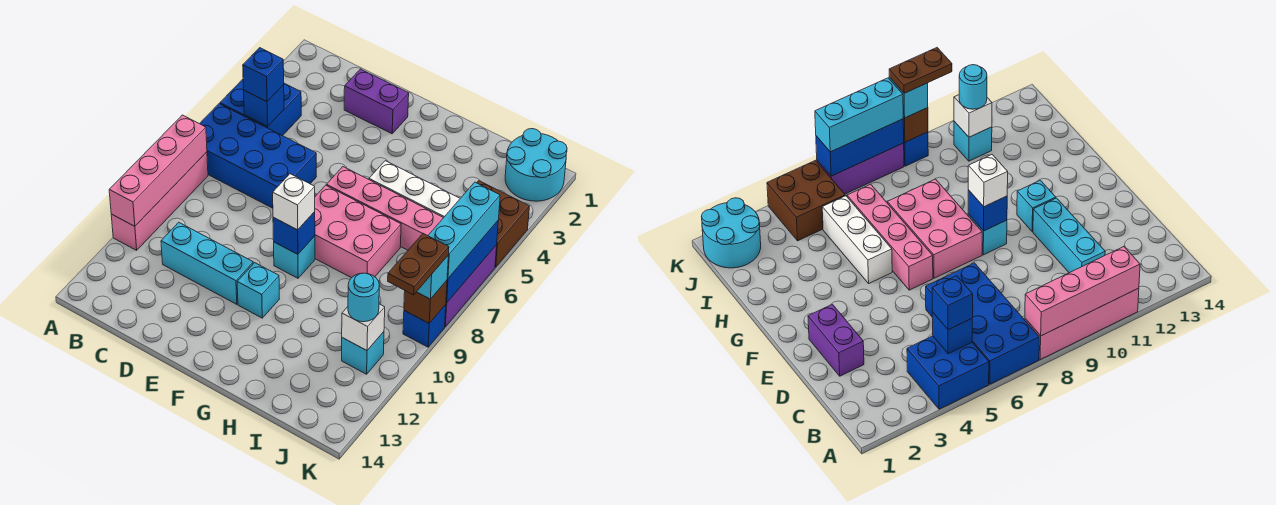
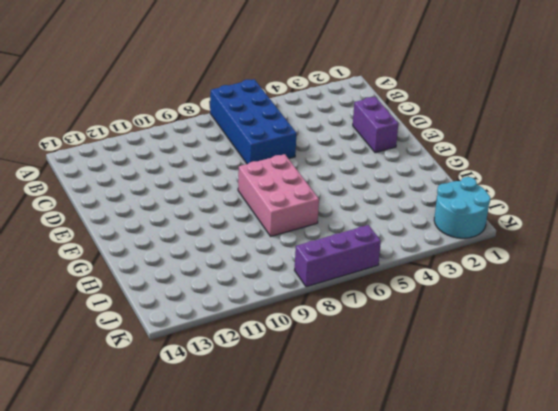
none -> blue 2x2 brick [220,79,301,136]
none -> pink 1x4 brick [111,152,208,250]
none -> cyan 1x3 brick [161,222,253,304]

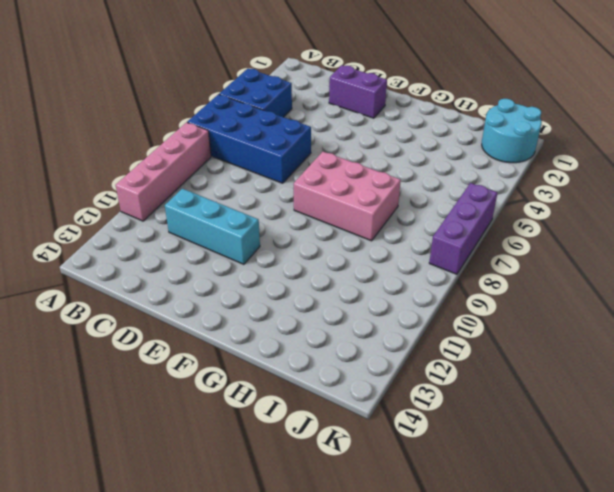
none -> pink 1x4 brick [326,167,443,250]
none -> cyan 1x1 brick [274,236,315,278]
none -> cyan 1x1 brick [237,263,279,318]

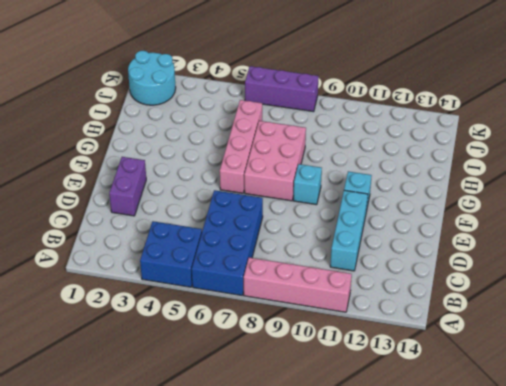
none -> white 1x3 brick [369,161,460,218]
none -> brown 2x2 brick [477,181,529,267]
none -> cyan 1x1 brick [342,332,384,374]

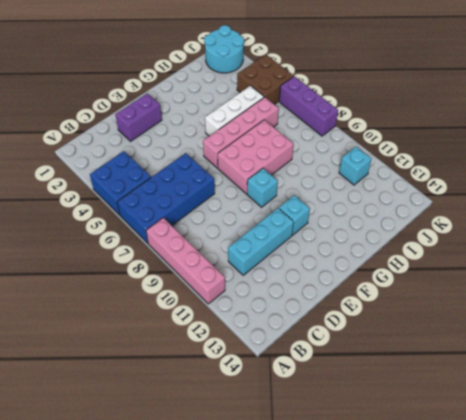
none -> blue 1x1 brick [403,305,446,347]
none -> pink 1x4 brick [109,115,207,226]
none -> blue 1x1 brick [244,85,284,127]

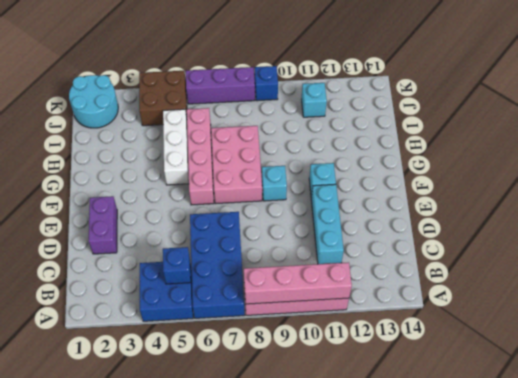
none -> blue 1x1 brick [273,212,315,254]
none -> white 1x1 brick [342,304,385,351]
none -> blue 1x3 brick [446,221,498,303]

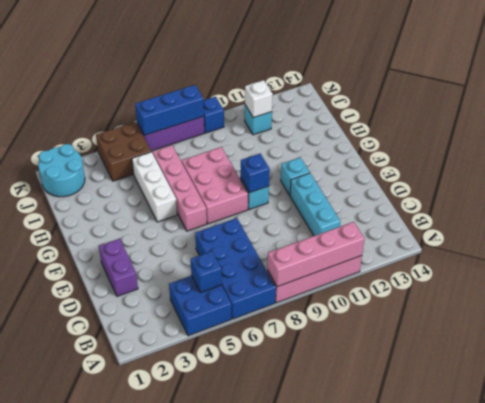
none -> brown 1x1 brick [404,281,447,323]
none -> blue 1x1 brick [243,48,284,102]
none -> white 1x1 brick [273,174,315,230]

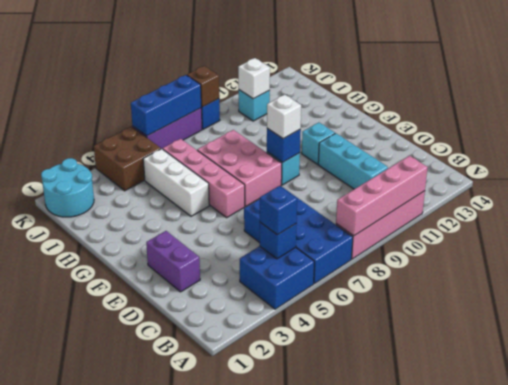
none -> cyan 1x1 round brick [348,273,379,322]
none -> cyan 1x3 brick [428,182,500,279]
none -> cyan 1x1 brick [417,256,448,299]

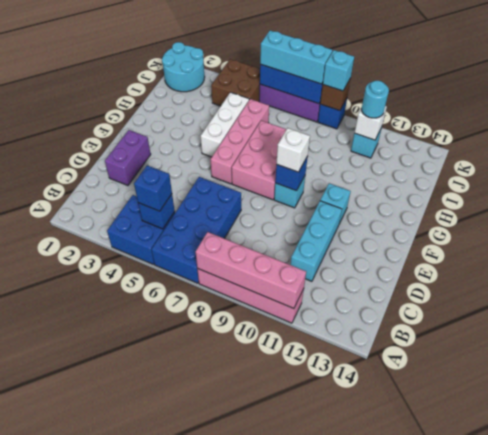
none -> brown 1x2 plate [388,234,449,295]

